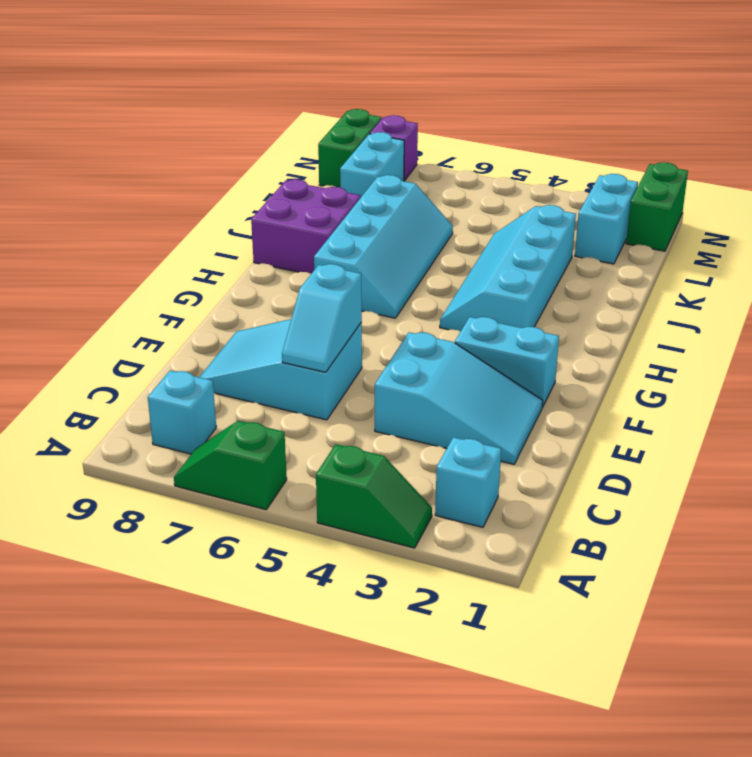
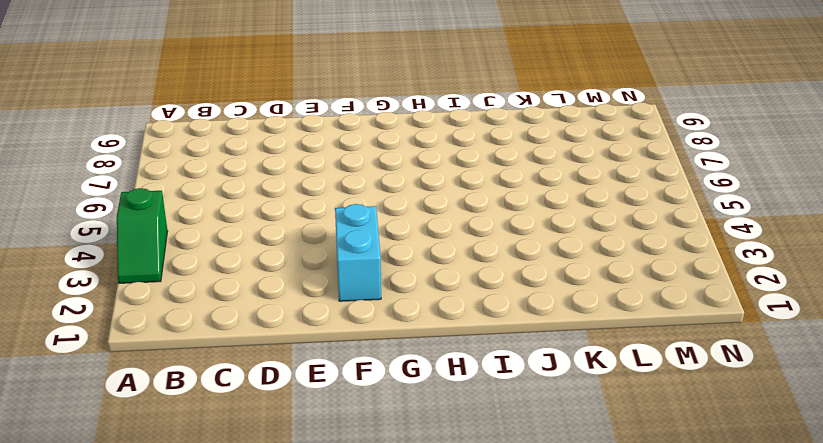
none -> green 1x2 slope [174,421,287,510]
none -> cyan 1x1 brick [435,437,501,527]
none -> cyan 1x1 brick [148,371,216,454]

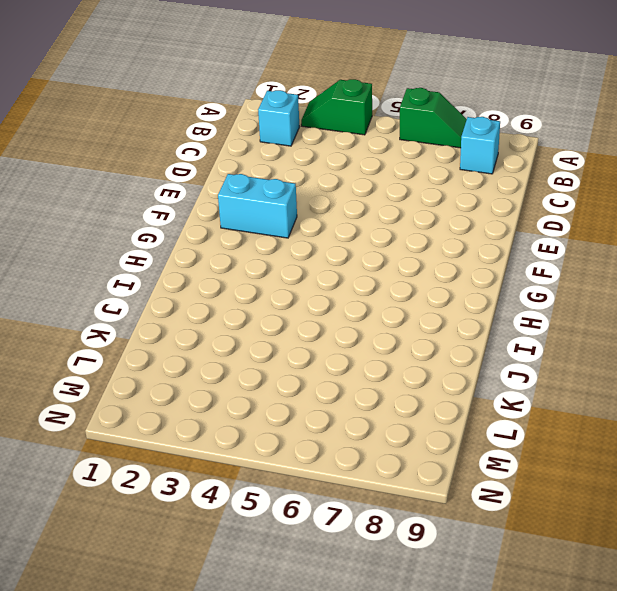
none -> cyan 2x3 slope [375,332,543,464]
none -> cyan 2x3 slope [200,319,362,420]
none -> cyan 2x4 slope [440,205,576,331]

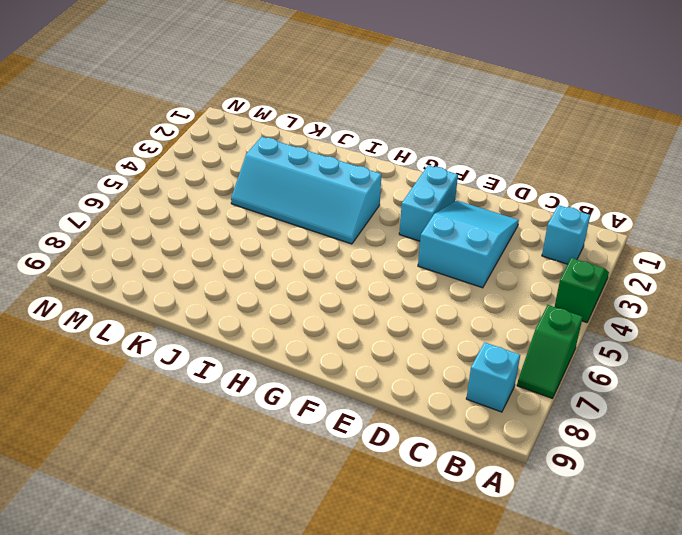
none -> cyan 2x3 slope [200,319,362,420]
none -> cyan 2x4 slope [314,175,453,318]
none -> purple 2x2 brick [251,179,361,274]

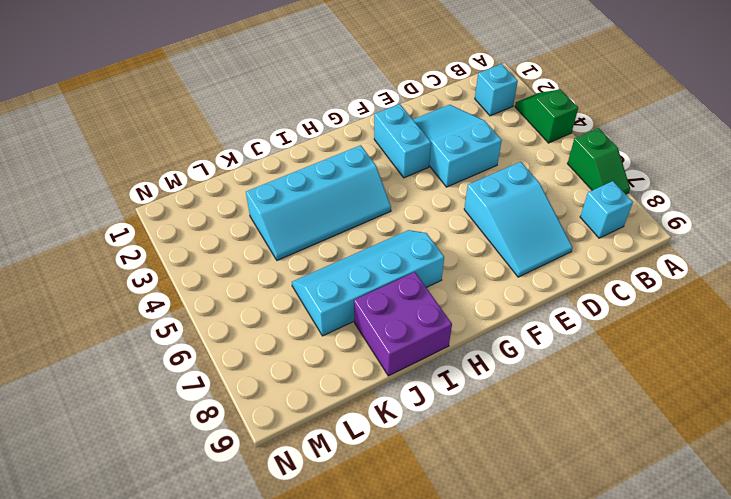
none -> cyan 1x2 brick [575,174,638,264]
none -> cyan 1x2 brick [340,132,404,197]
none -> green 1x2 brick [626,162,688,251]

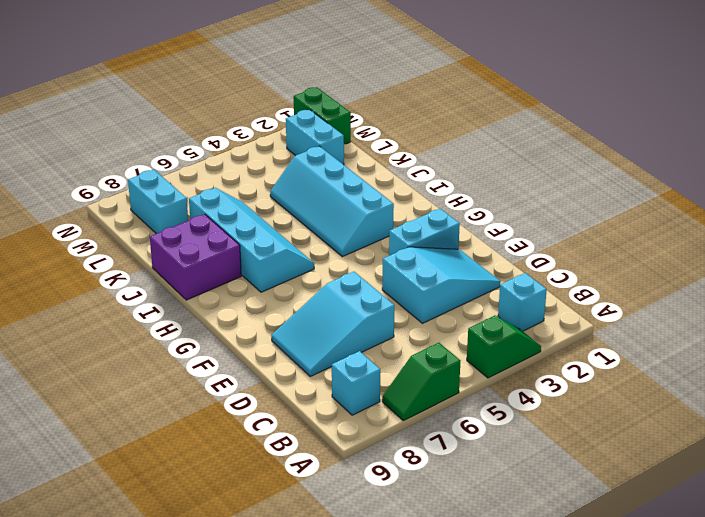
none -> green 1x2 brick [318,109,381,187]
none -> purple 1x1 brick [370,115,418,181]
none -> cyan 1x2 slope [282,264,362,372]

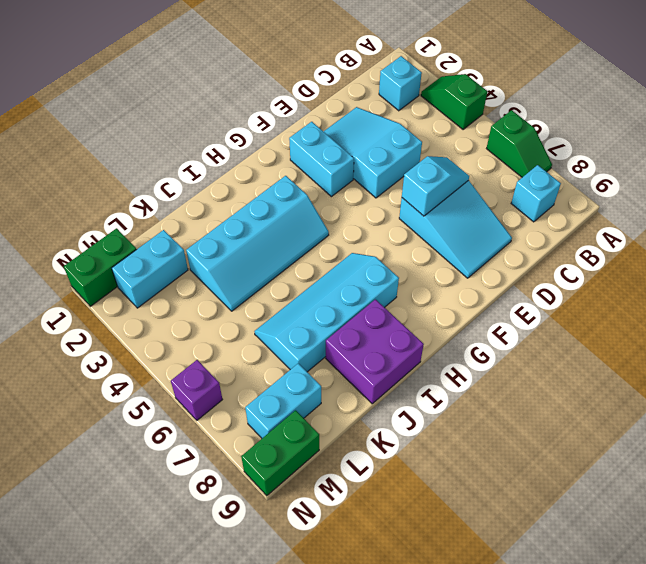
purple 1x1 brick [171,360,222,420] -> purple 1x1 brick moved to [370,115,418,181]

